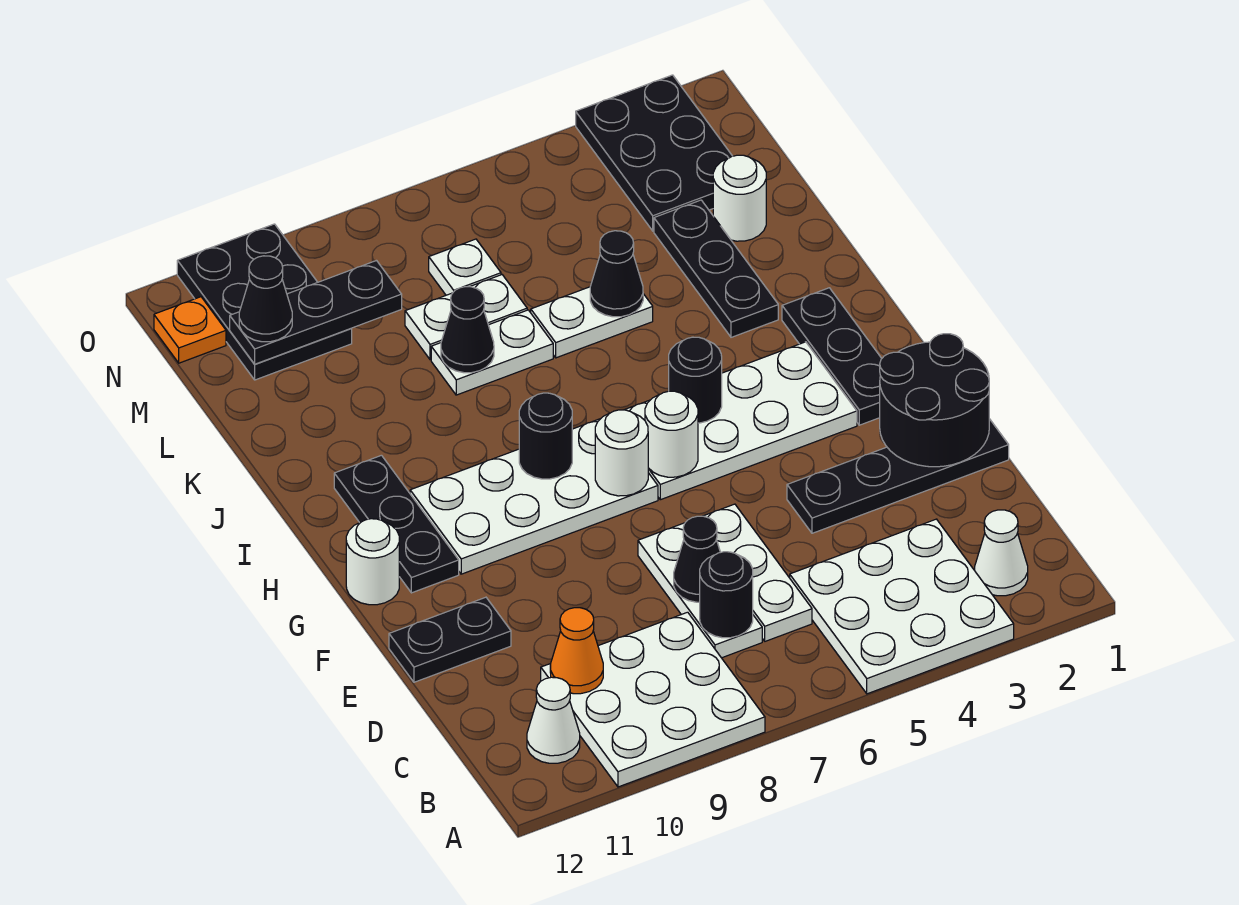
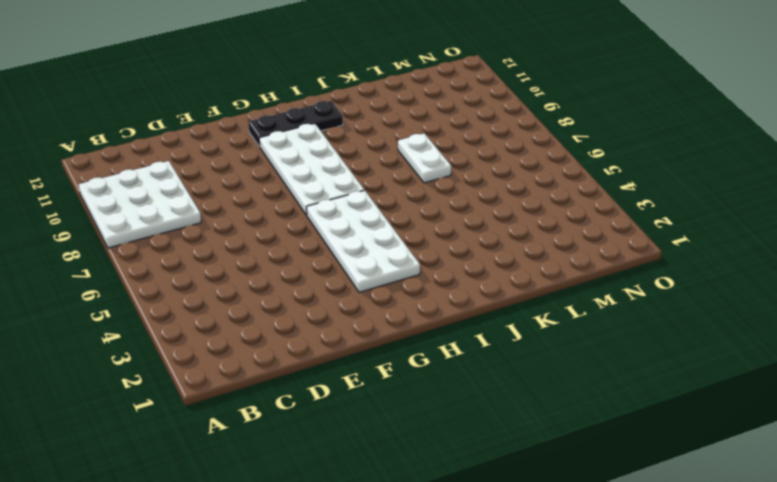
none -> white 3x3 plate [790,519,1014,694]
none -> white 1x1 cone [975,510,1028,596]
none -> white 1x1 cone [527,677,580,763]
none -> white 1x3 plate [704,504,812,641]

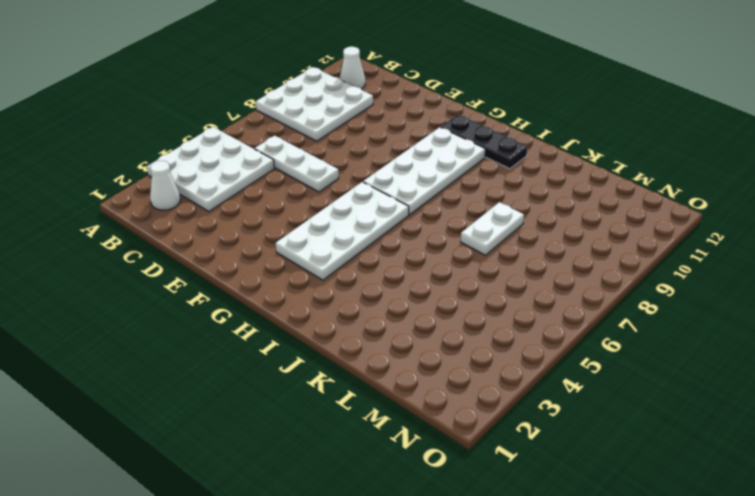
none -> white 1x3 plate [638,523,762,658]
none -> black 1x4 plate [787,419,1009,533]
none -> black 1x2 plate [389,597,511,682]
none -> black 1x3 plate [782,288,882,425]

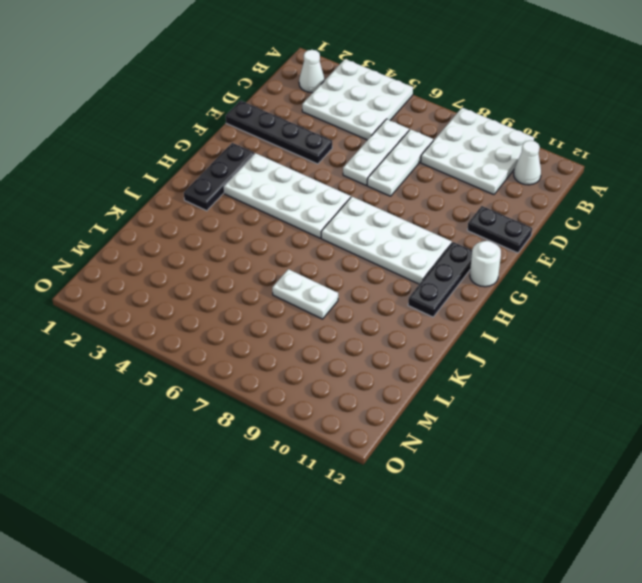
none -> black 1x3 plate [654,200,778,337]
none -> white 1x2 plate [531,287,653,358]
none -> white 1x1 round brick [713,155,766,241]
none -> white 1x2 plate [405,275,527,360]

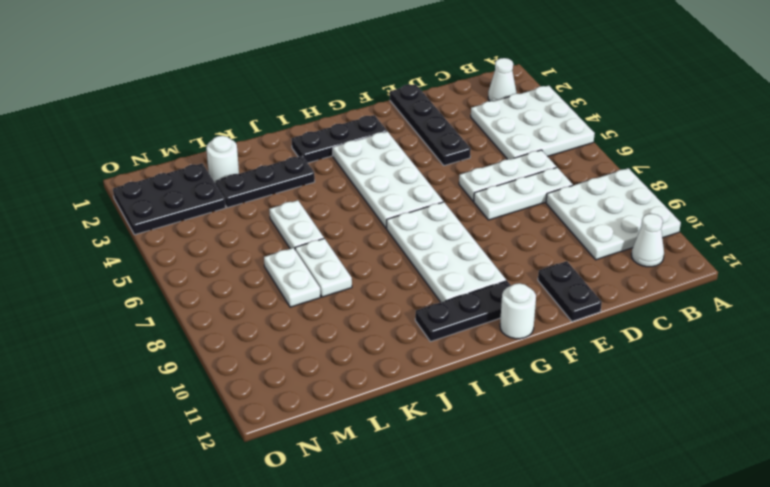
none -> white 1x1 plate [429,239,501,295]
none -> black 2x3 plate [177,224,352,380]
none -> orange 1x1 plate [154,297,226,363]
none -> black 1x1 round brick [700,552,753,638]

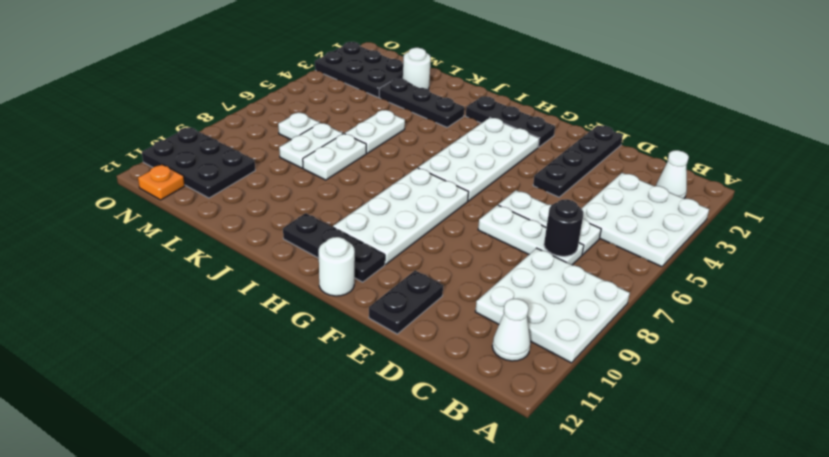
none -> orange 1x1 cone [550,608,603,694]
none -> black 1x1 cone [674,516,720,602]
none -> black 2x2 round brick [880,334,989,467]
none -> white 1x1 round brick [645,391,698,477]

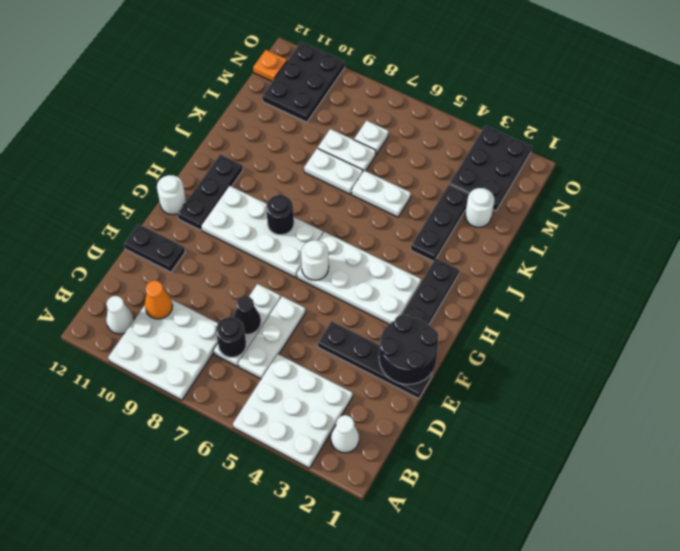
none -> white 1x1 round brick [595,410,648,496]
none -> black 1x1 round brick [669,337,722,423]
none -> black 1x1 cone [590,231,643,317]
none -> black 1x1 cone [441,287,494,373]

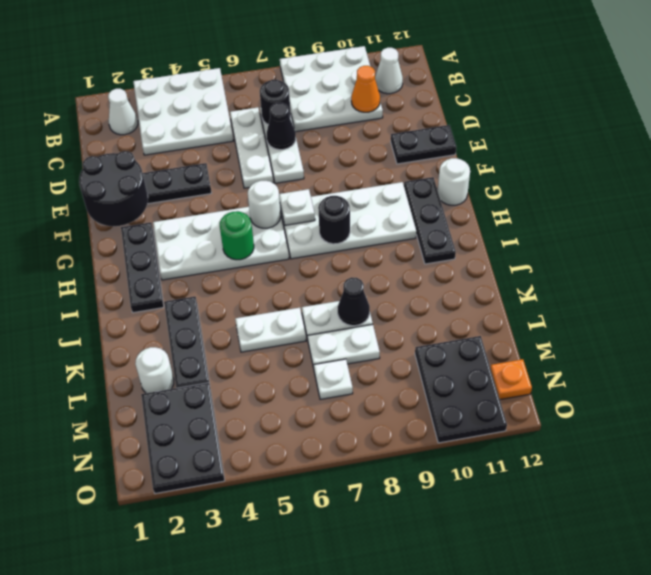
white 1x1 plate [279,189,315,225] -> white 1x1 round brick [595,410,648,496]
green 1x1 round brick [220,211,254,260] -> black 1x1 round brick [669,337,722,423]
none -> black 1x1 cone [590,231,643,317]
none -> black 1x3 plate [230,261,402,364]
none -> black 1x1 cone [239,256,292,342]

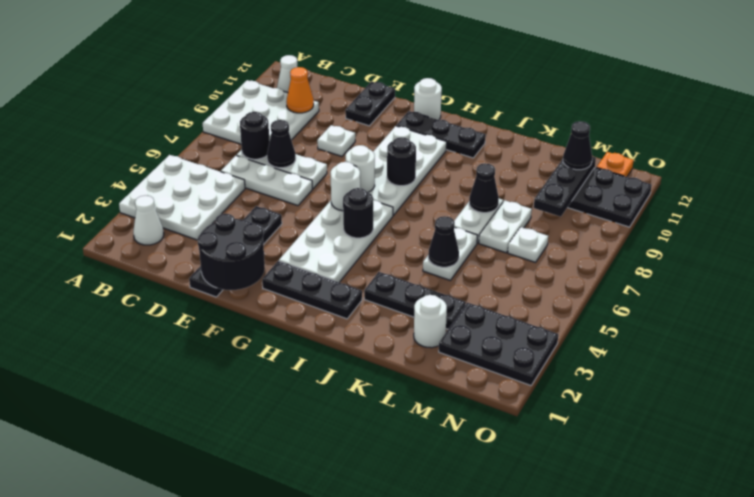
white 1x1 plate [317,125,355,156] -> none

